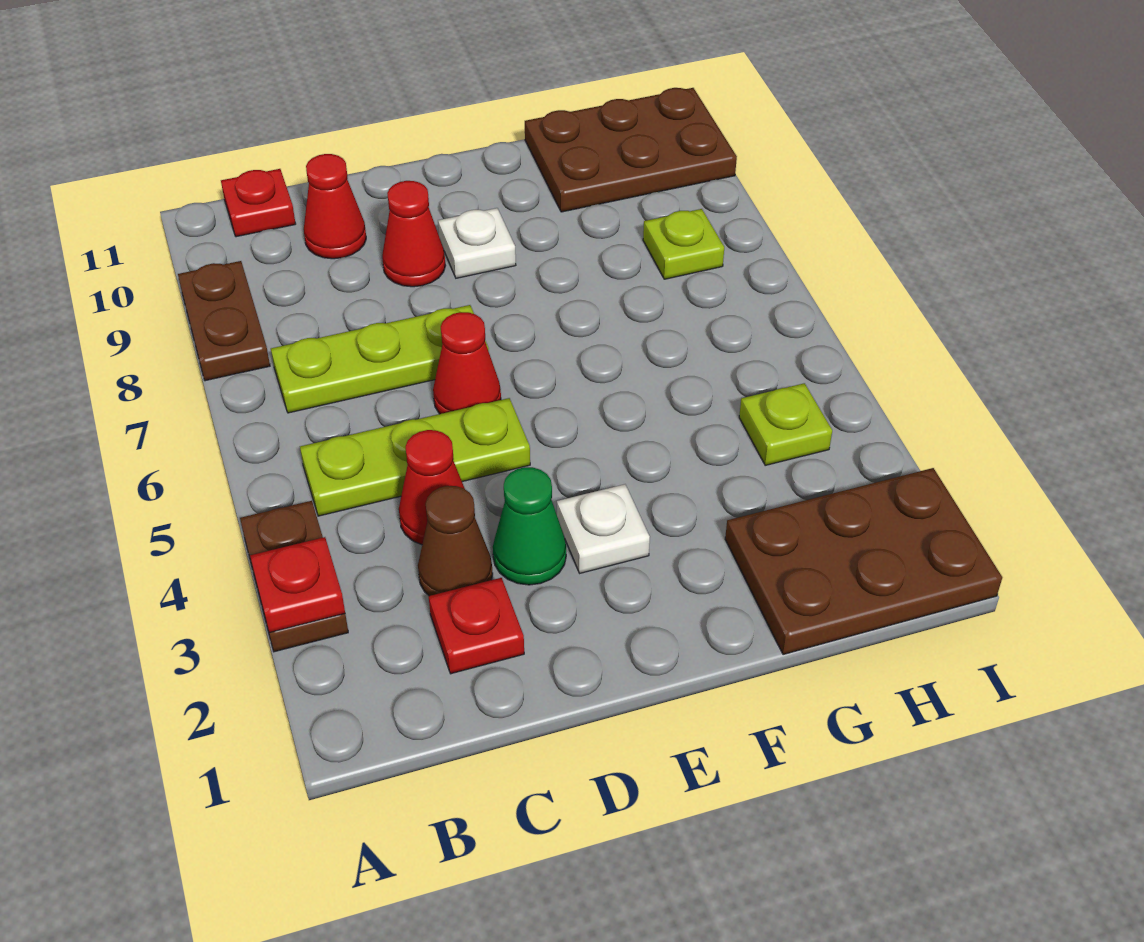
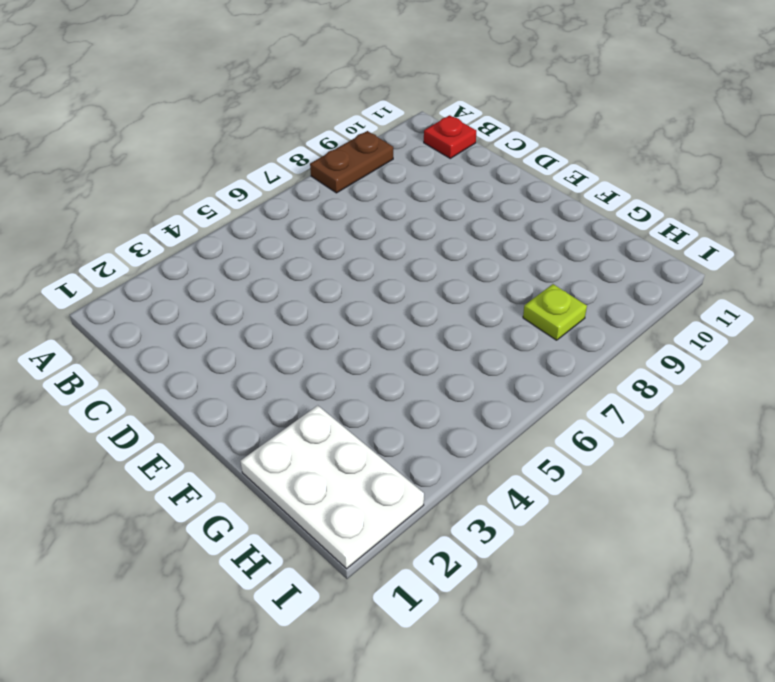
white 2x3 plate [240,405,424,569] -> brown 2x3 plate [725,468,1002,655]
none -> brown 1x2 plate [240,501,348,652]
none -> lime 1x3 plate [300,398,530,516]
none -> lime 1x3 plate [271,305,489,413]

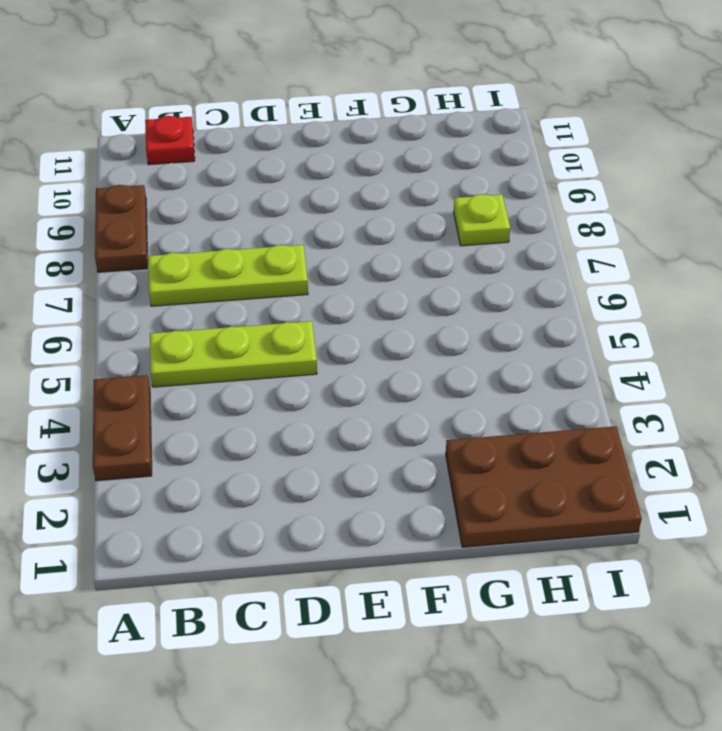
none -> red 1x1 plate [429,578,524,674]
none -> brown 1x1 cone [418,486,493,596]
none -> red 1x1 cone [399,430,465,545]

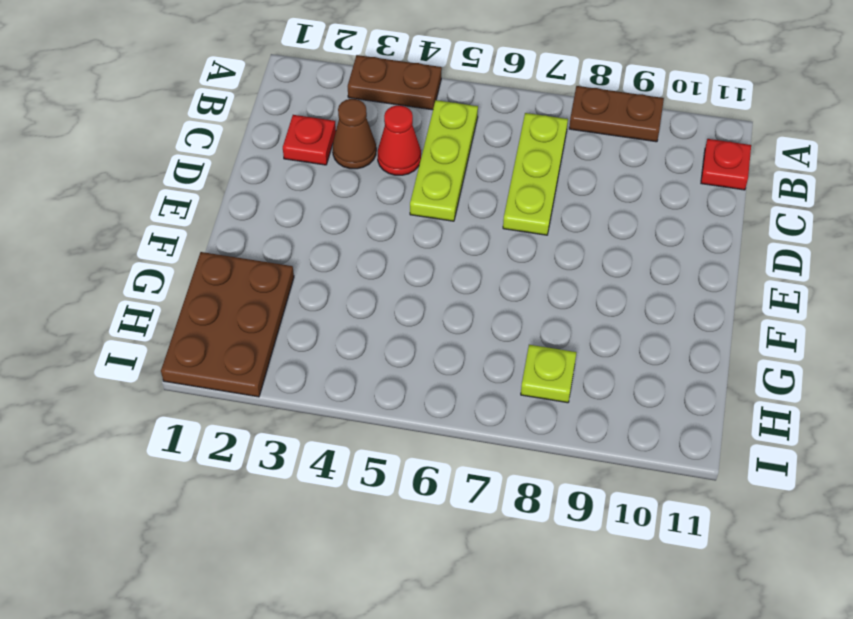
none -> red 1x1 cone [304,154,366,259]
none -> green 1x1 cone [493,467,566,585]
none -> red 1x1 cone [433,312,501,414]

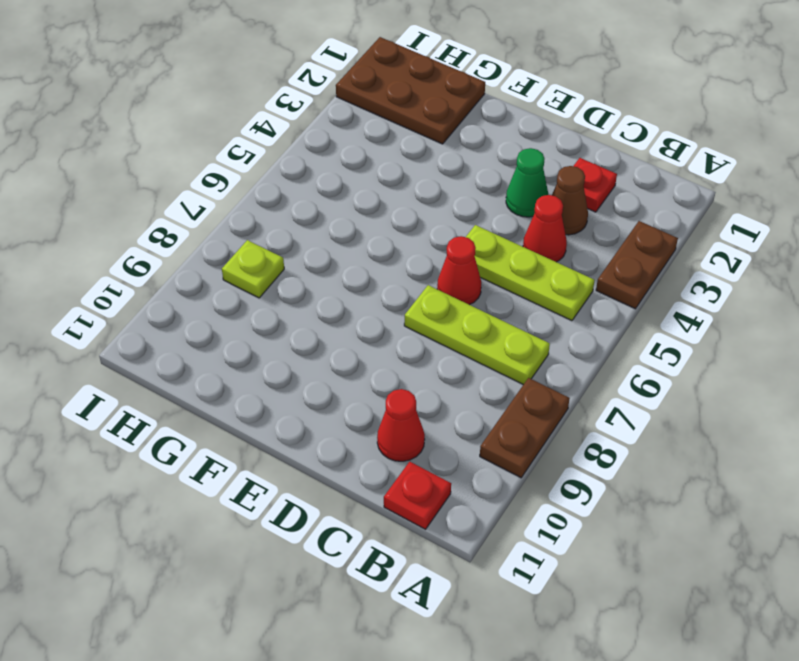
none -> red 1x1 cone [382,181,446,287]
none -> white 1x1 plate [557,484,650,573]
none -> white 1x1 plate [438,208,516,278]

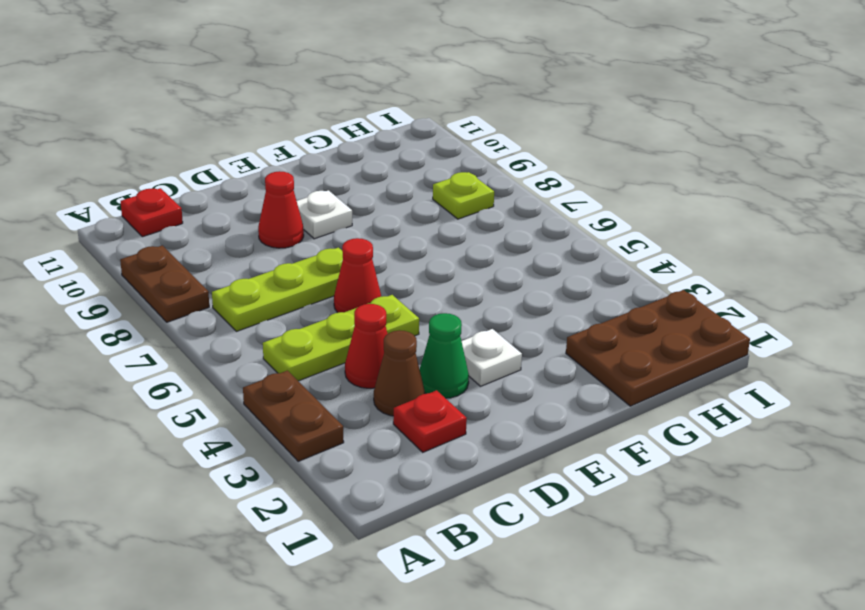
none -> red 1x1 cone [304,154,366,259]
none -> brown 2x3 plate [525,88,737,212]
none -> lime 1x1 plate [739,383,832,465]

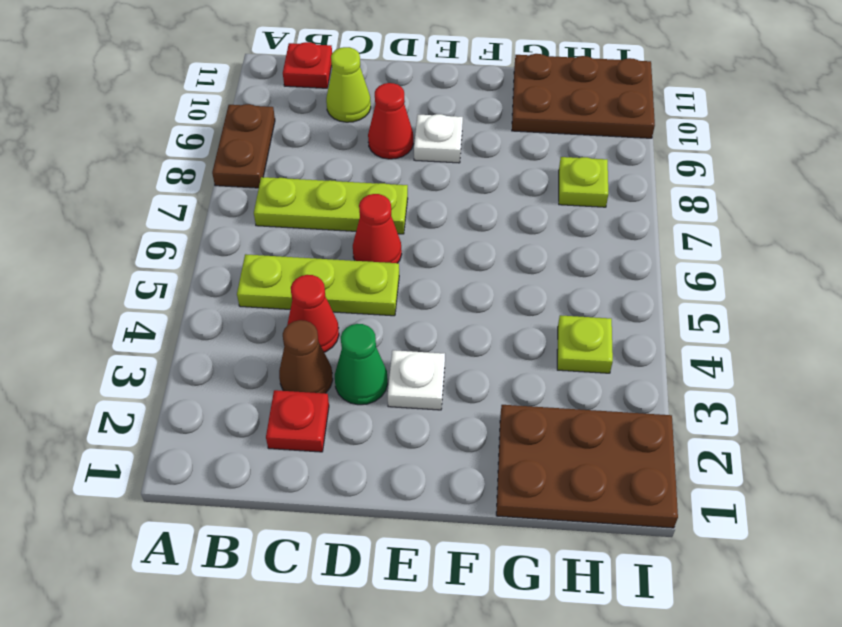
lime 1x1 cone [326,47,371,122] -> red 1x1 cone [304,154,366,259]
none -> brown 1x2 plate [240,501,348,652]
none -> red 1x1 plate [250,537,345,633]

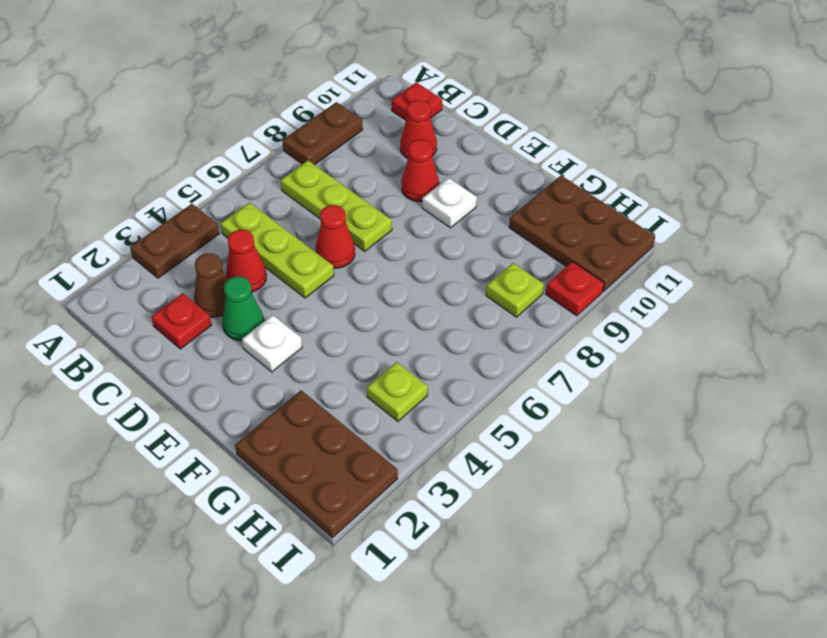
red 1x1 plate [546,262,604,316] -> red 1x1 plate moved to [250,537,345,633]

